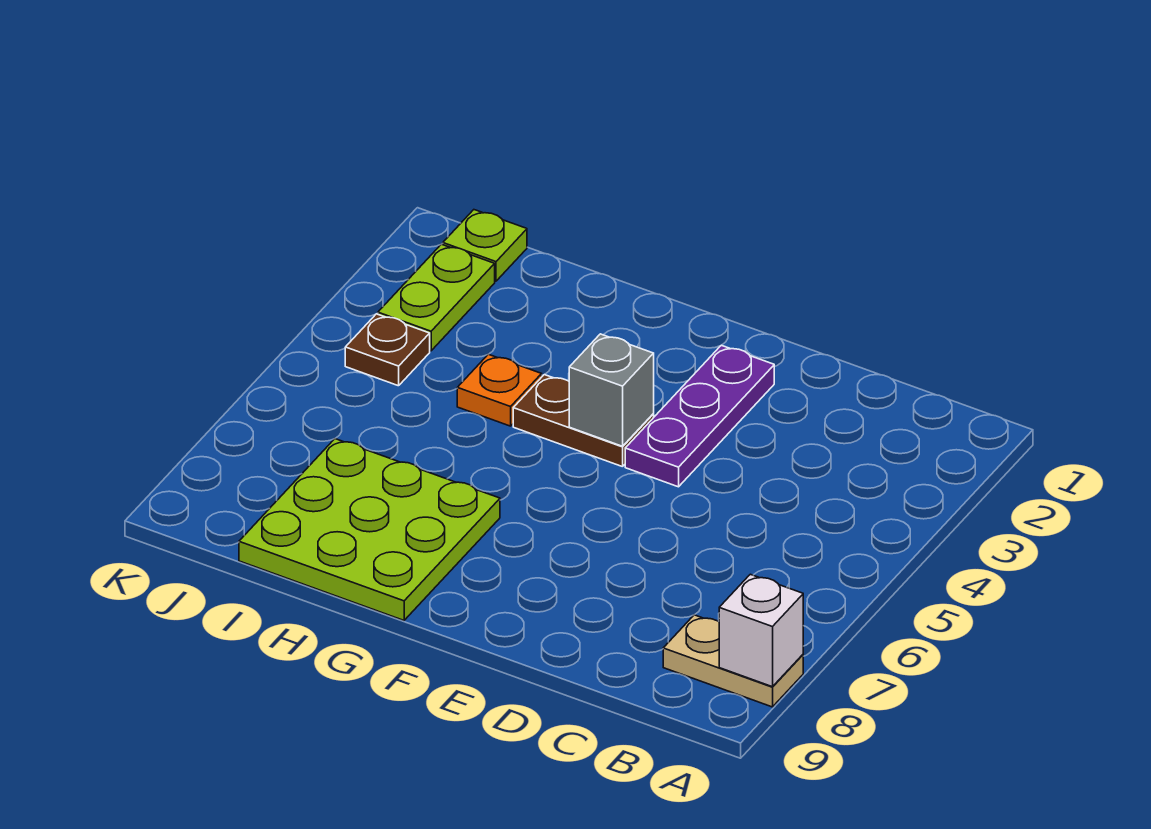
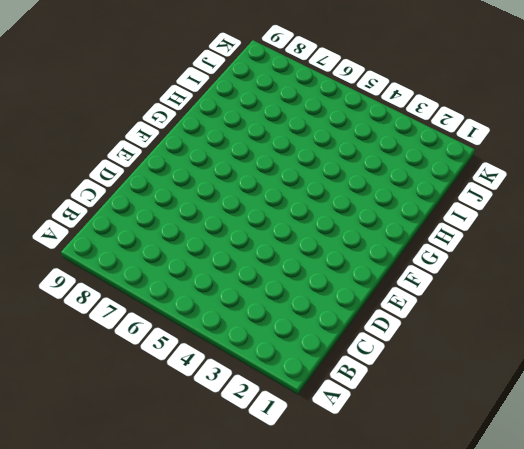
none -> tan 1x2 plate [663,615,803,707]
none -> purple 1x3 plate [625,345,774,487]

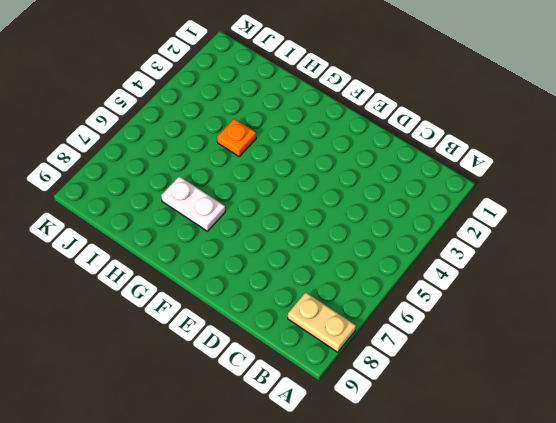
white 1x2 plate [161,176,225,231] -> lime 3x3 plate [239,439,500,620]
none -> purple 1x3 plate [625,345,774,487]
none -> brown 1x2 plate [513,375,654,467]

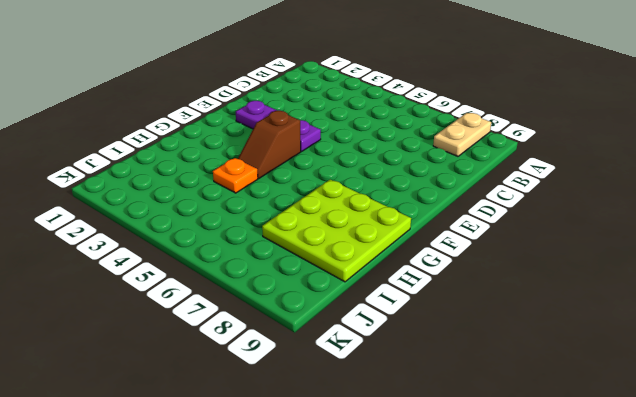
brown 1x2 slope [238,111,301,178] -> brown 1x2 plate [513,375,654,467]
none -> lime 1x1 plate [443,210,527,281]
none -> lime 1x2 plate [378,244,495,351]

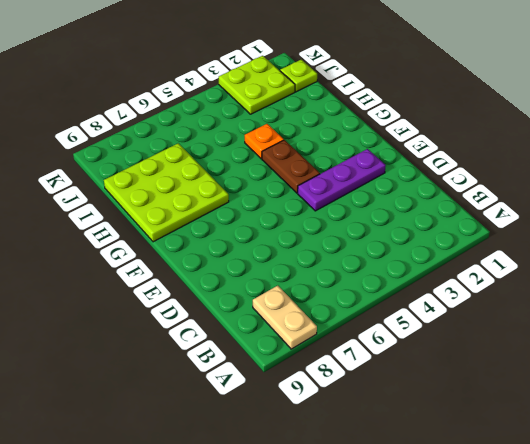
lime 2x2 plate [219,56,295,114] -> lime 1x2 plate [378,244,495,351]
none -> brown 1x1 plate [345,314,430,386]
none -> white 1x1 brick [719,574,803,687]

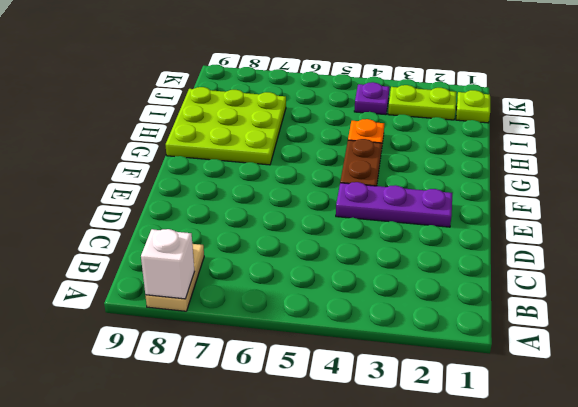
purple 1x1 plate [354,82,389,115] -> brown 1x1 plate [345,314,430,386]
none -> grey 1x1 brick [569,334,654,446]

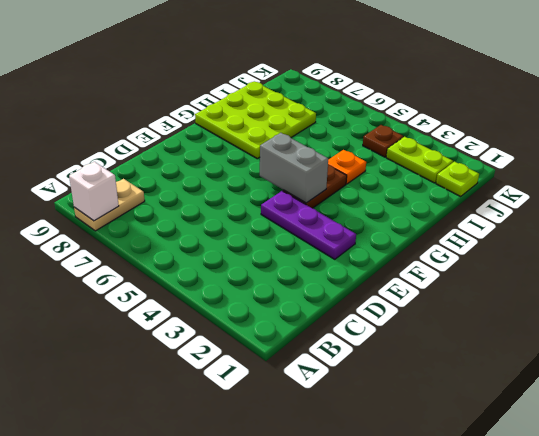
grey 1x2 brick [260,133,328,203] -> grey 1x1 brick [569,334,654,446]

